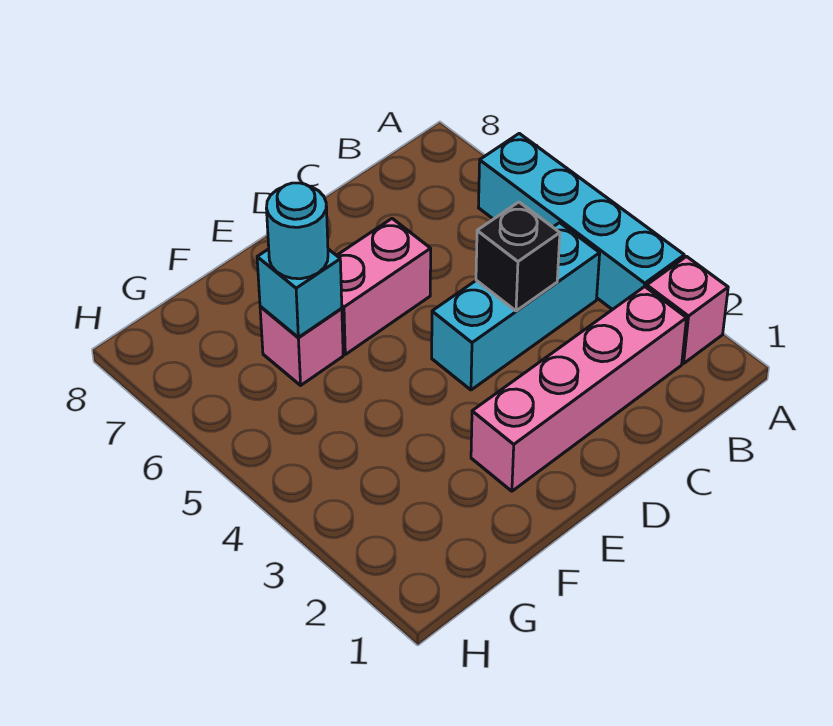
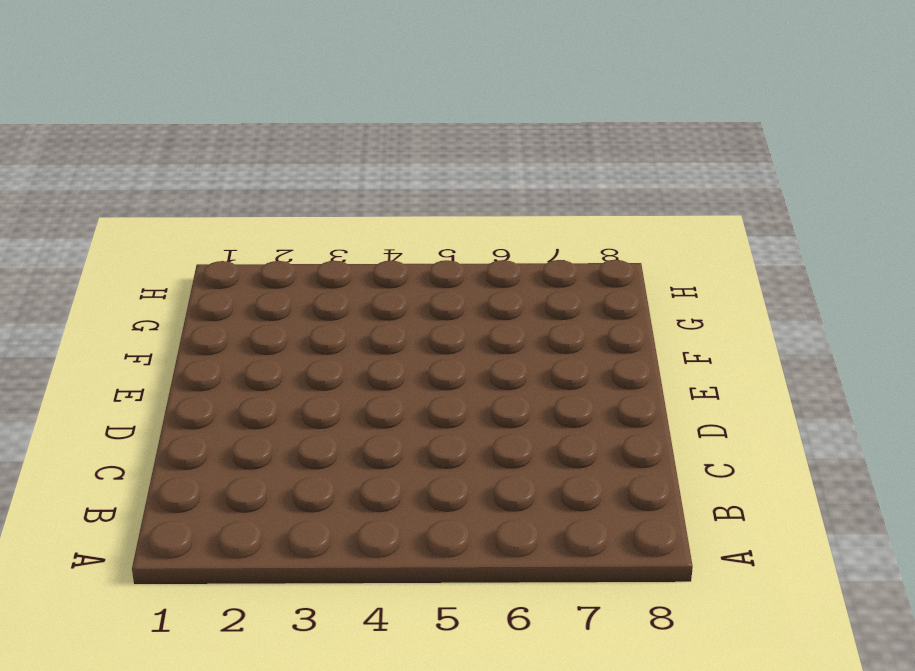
none -> pink 1x1 brick [647,257,728,363]
none -> cyan 1x4 brick [478,133,684,310]

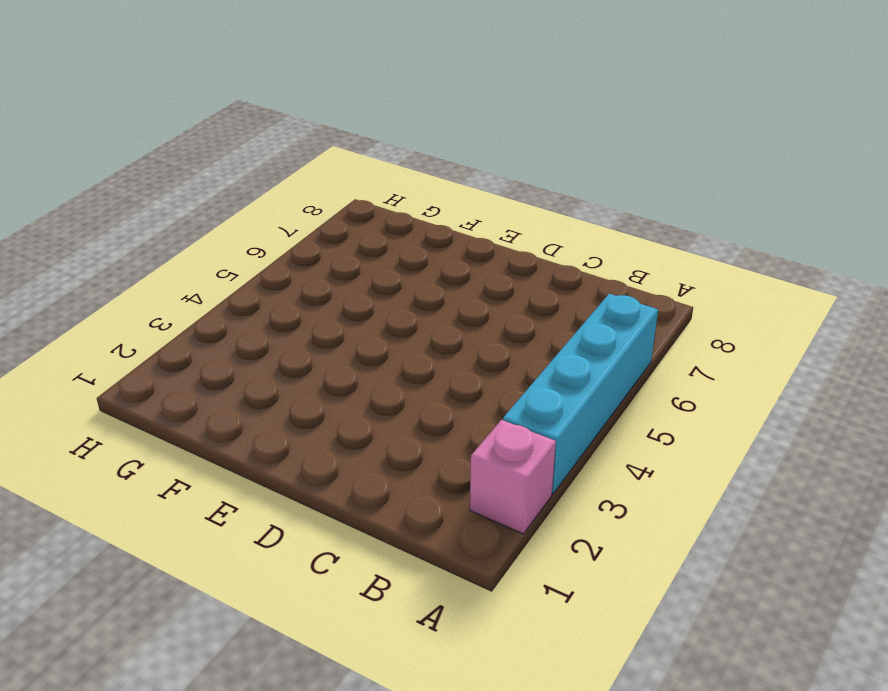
none -> pink 1x4 brick [471,286,686,491]
none -> cyan 1x3 brick [432,223,600,390]

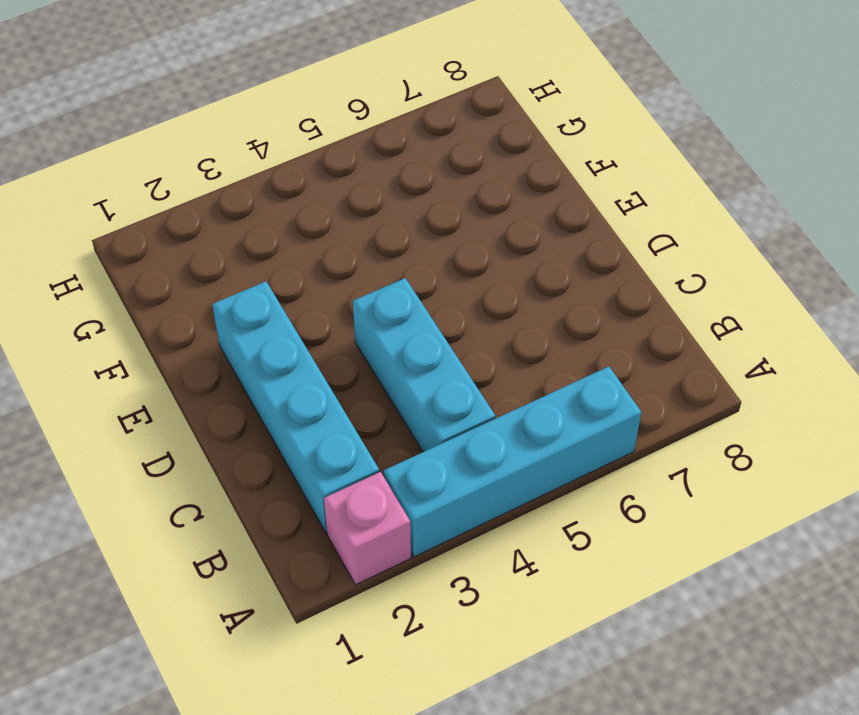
cyan 1x4 brick [212,281,379,533] -> pink 1x4 brick [471,286,686,491]
none -> pink 1x2 brick [337,219,431,354]
none -> pink 1x1 brick [260,306,343,385]

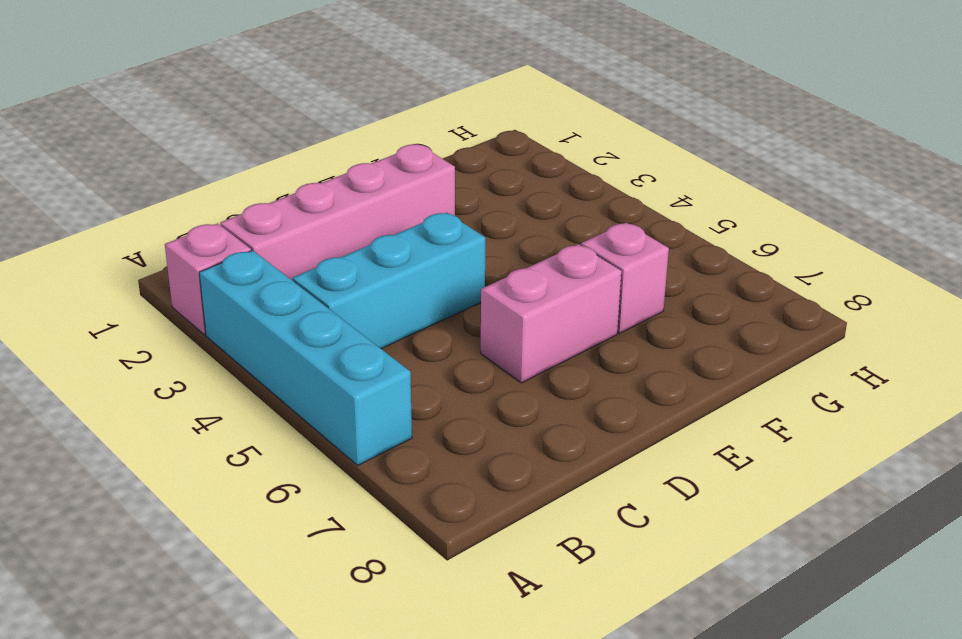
none -> black 1x1 brick [476,202,560,311]
none -> cyan 1x1 brick [257,249,342,337]

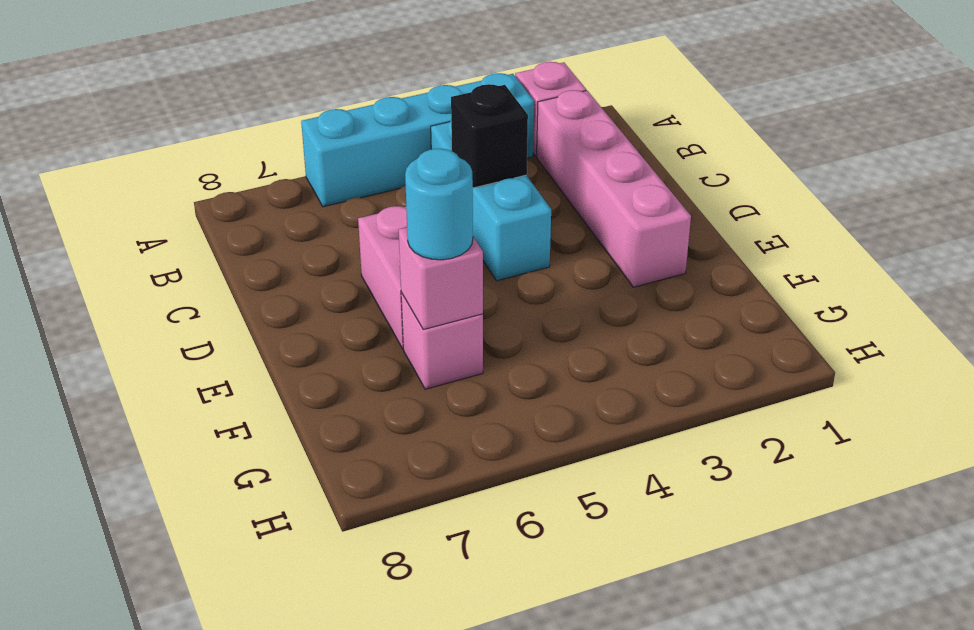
pink 1x1 brick [398,227,483,329] -> cyan 1x1 brick [257,249,342,337]

